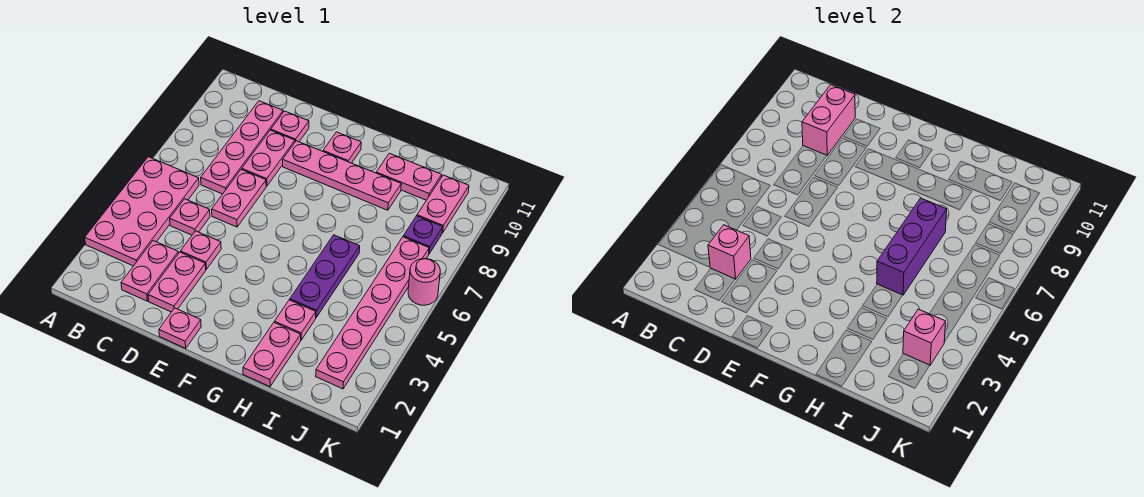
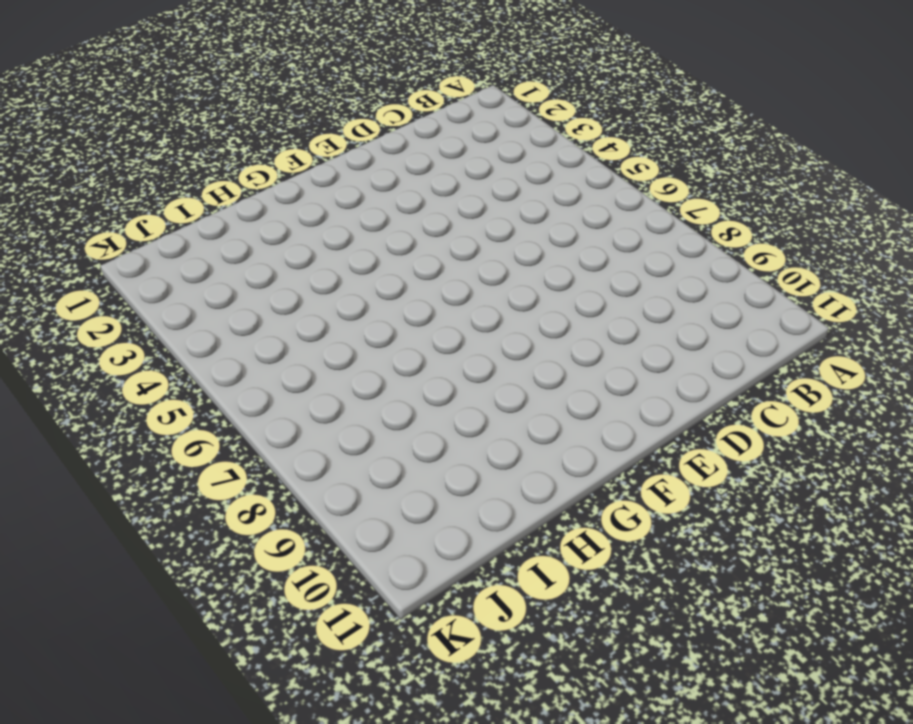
none -> pink 2x4 plate [85,157,199,266]
none -> pink 1x2 plate [121,241,179,301]
none -> pink 1x1 plate [170,199,210,235]

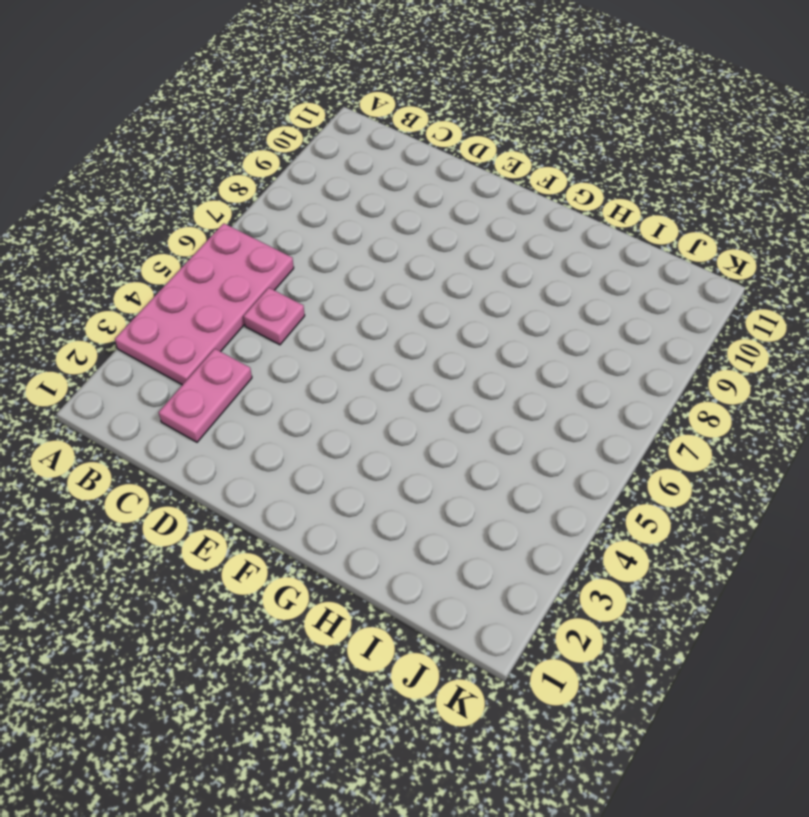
none -> pink 1x4 plate [201,101,283,194]
none -> pink 1x2 plate [148,252,206,312]
none -> pink 1x1 plate [180,231,221,269]

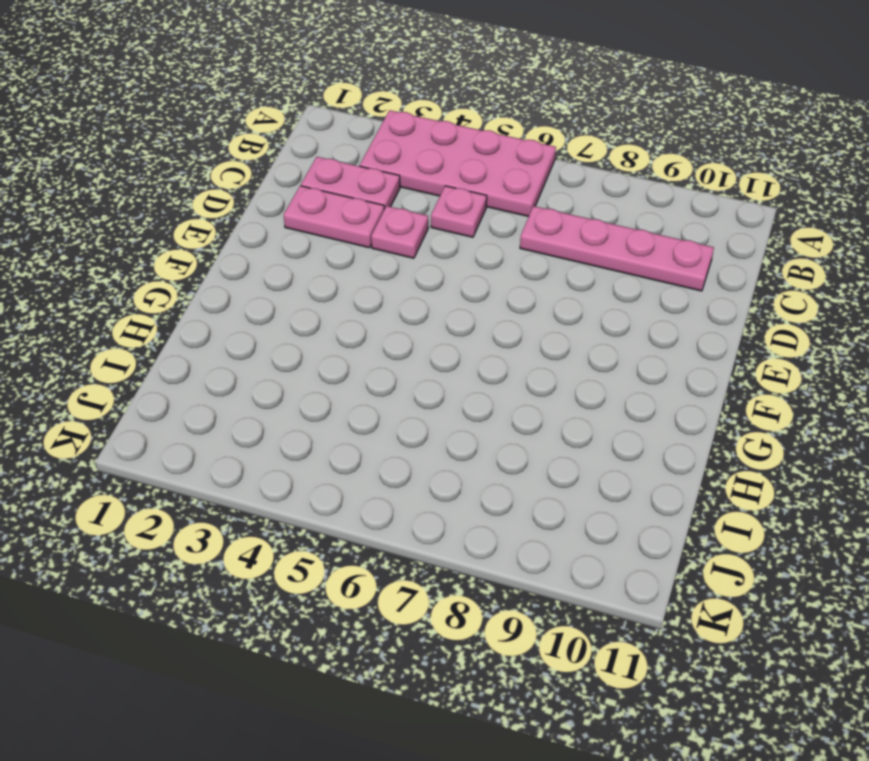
none -> pink 1x2 plate [212,169,266,227]
none -> pink 1x2 plate [242,130,295,186]
none -> pink 1x1 plate [271,111,309,142]

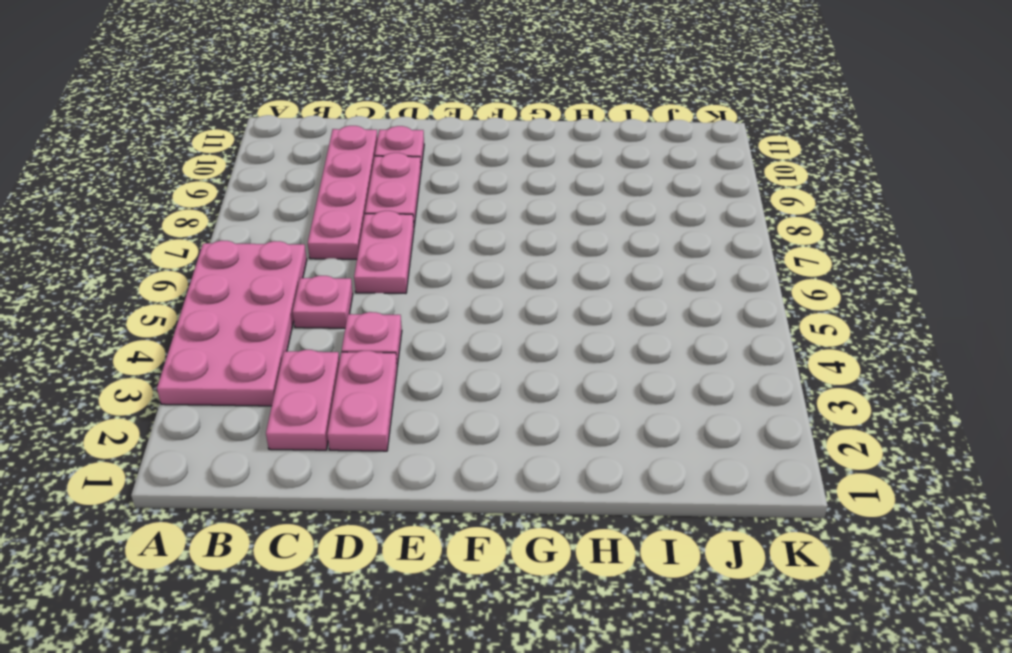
none -> pink 1x1 plate [159,308,201,348]
none -> pink 1x4 plate [283,141,401,210]
none -> pink 1x1 plate [323,132,361,163]

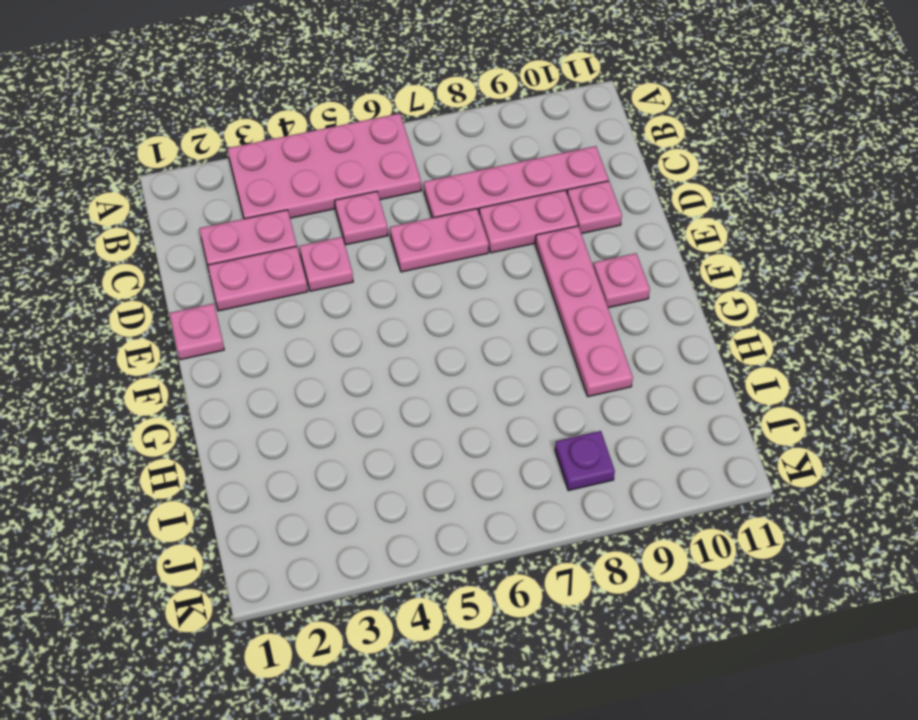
none -> pink 1x2 plate [243,323,301,387]
none -> pink 1x1 plate [274,300,316,340]
none -> purple 1x3 plate [290,235,360,317]

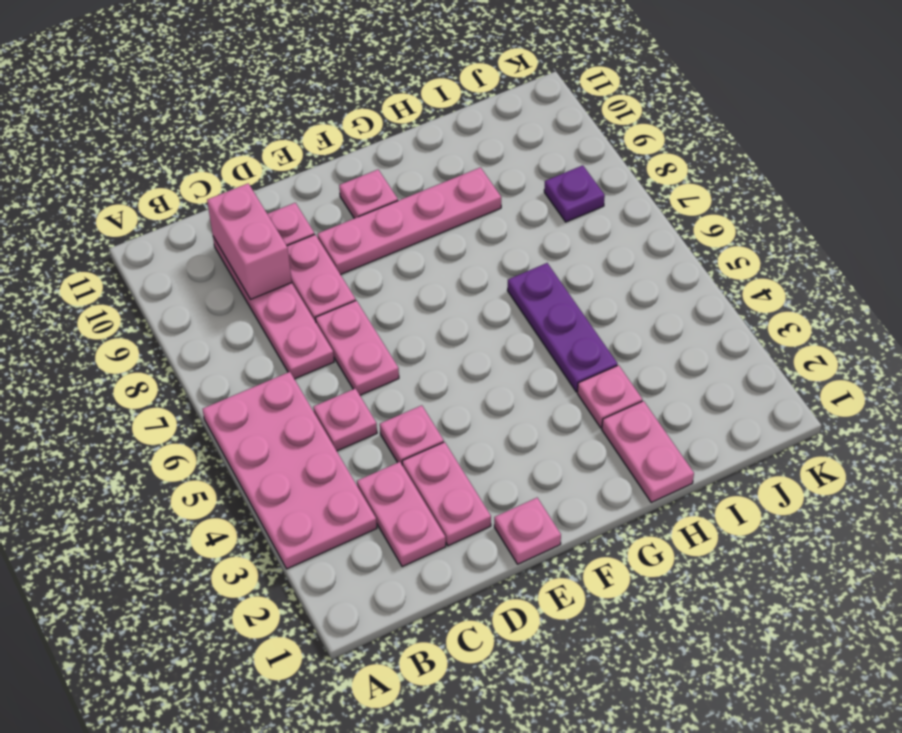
none -> pink 1x2 plate [376,153,442,200]
none -> pink 1x6 plate [316,237,429,389]
none -> pink 1x2 plate [417,175,469,233]

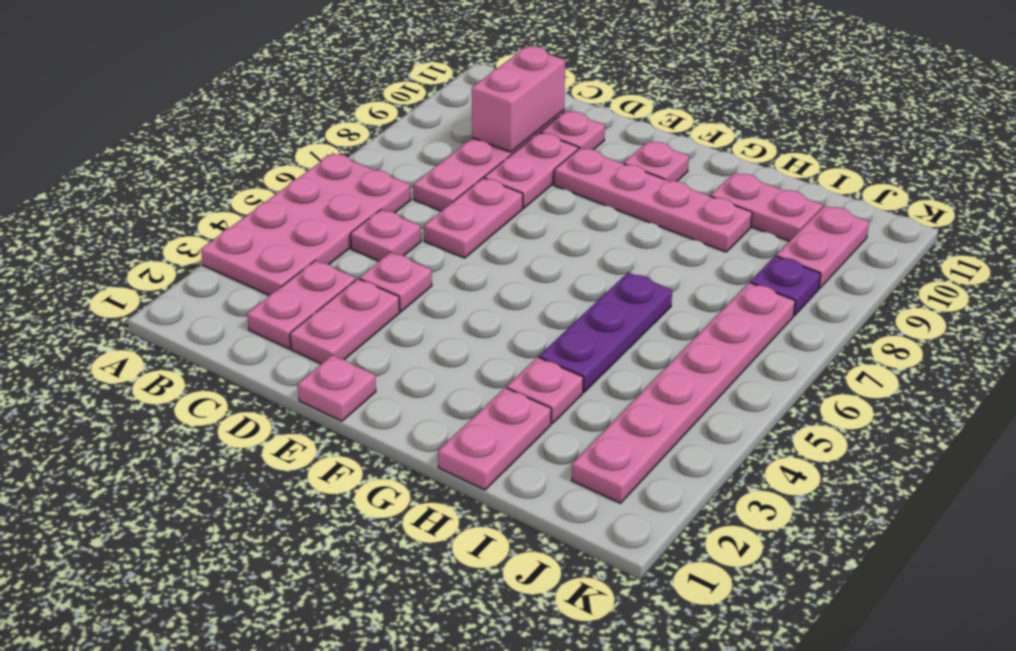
none -> pink 1x1 round brick [408,259,440,305]
none -> pink 1x1 brick [708,225,751,279]
none -> purple 1x3 brick [877,198,947,295]

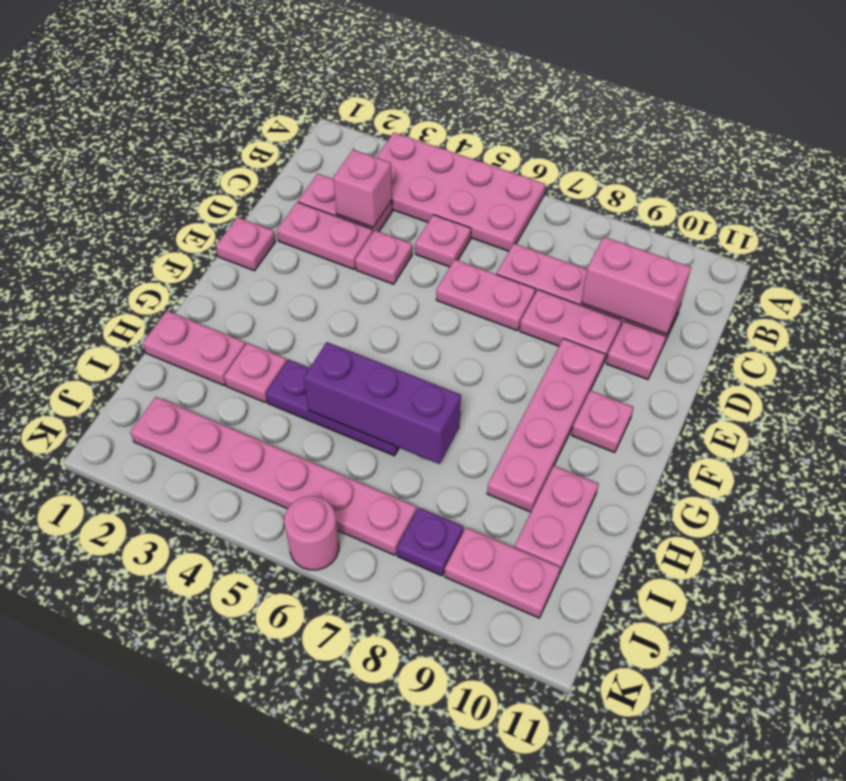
none -> pink 1x1 brick [903,309,946,365]

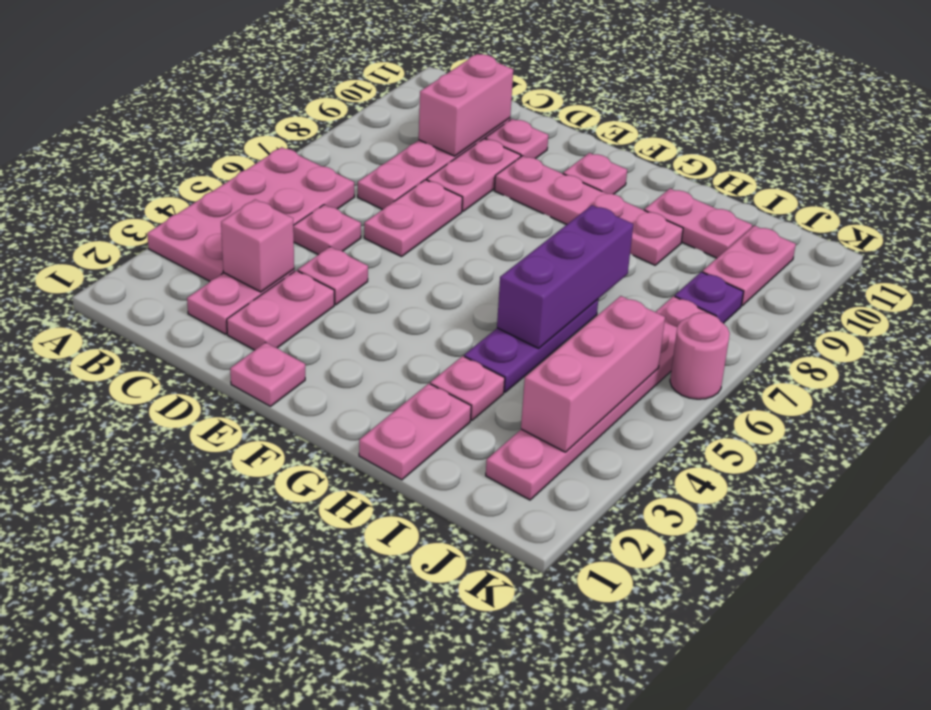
pink 1x3 brick [521,296,665,452] -> pink 1x1 brick [903,309,946,365]

